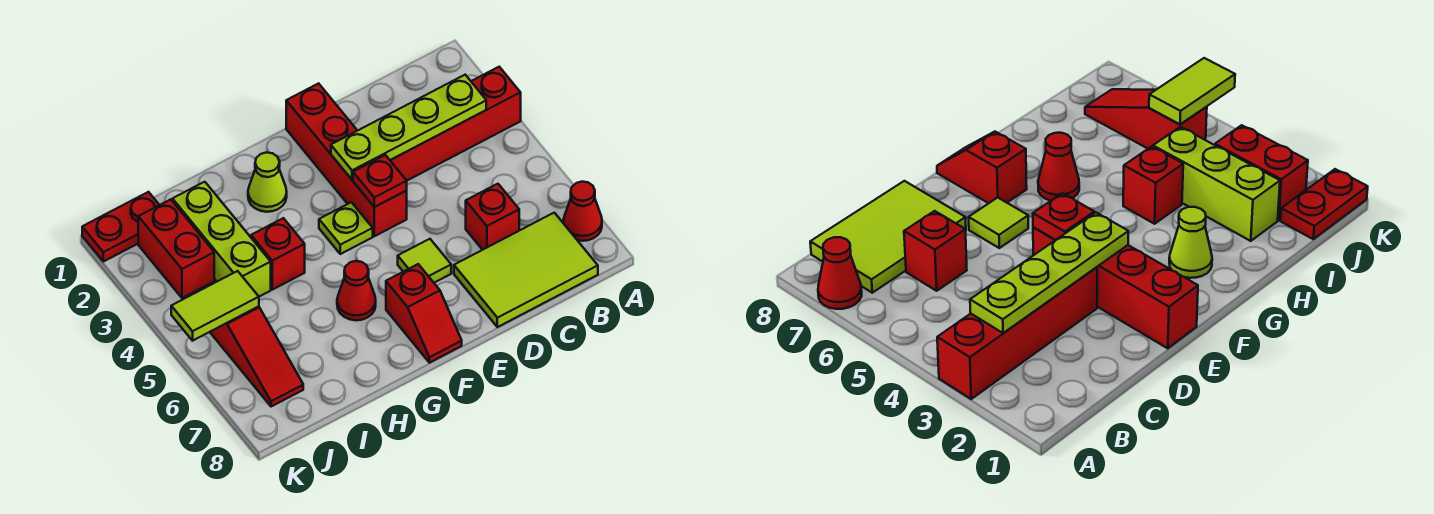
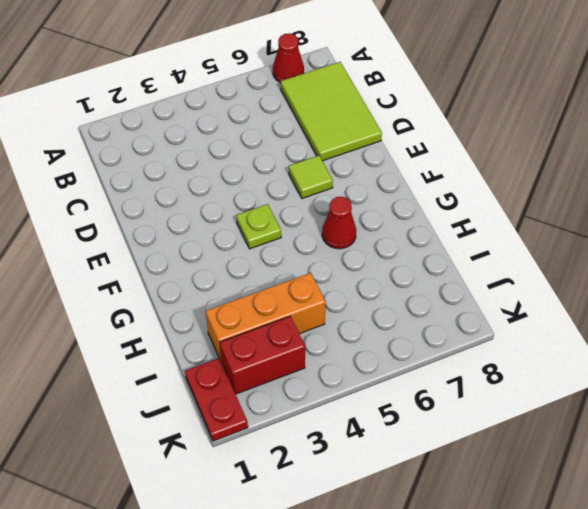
orange 1x3 brick [206,273,326,362] -> lime 1x3 brick [173,182,271,297]
none -> red 1x4 brick [390,67,521,180]
none -> red 1x1 brick [466,184,519,250]
none -> red 1x4 brick [286,83,407,236]

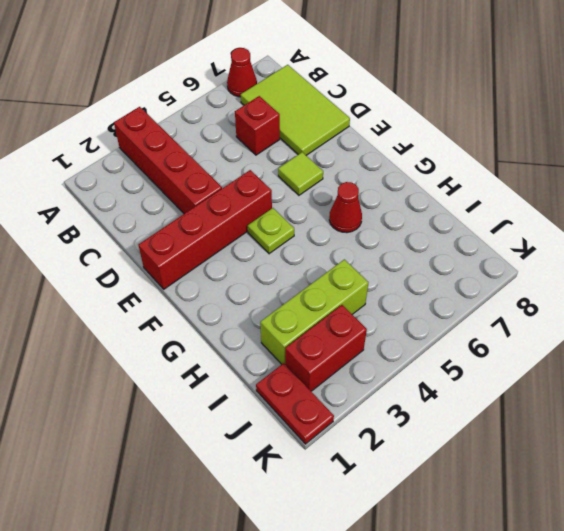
none -> red 1x2 slope [386,264,462,363]
none -> lime 1x1 cone [248,152,287,212]
none -> red 1x1 brick [251,218,305,290]

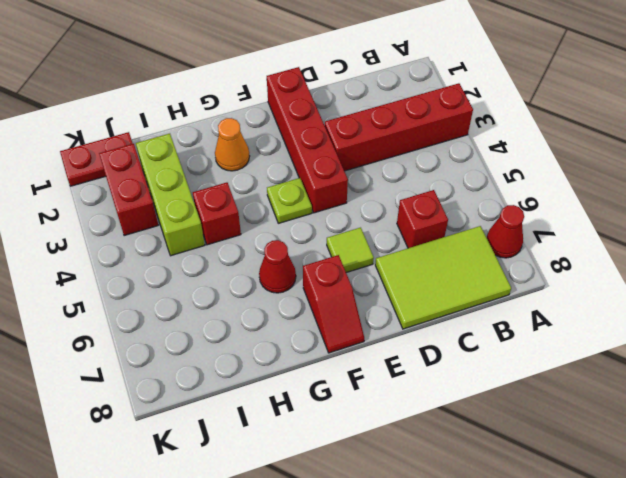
orange 1x1 cone [215,118,250,171] -> lime 1x1 cone [248,152,287,212]
none -> red 1x3 slope [210,306,303,407]
none -> lime 1x4 plate [331,75,486,180]
none -> red 1x1 plate [353,155,407,207]

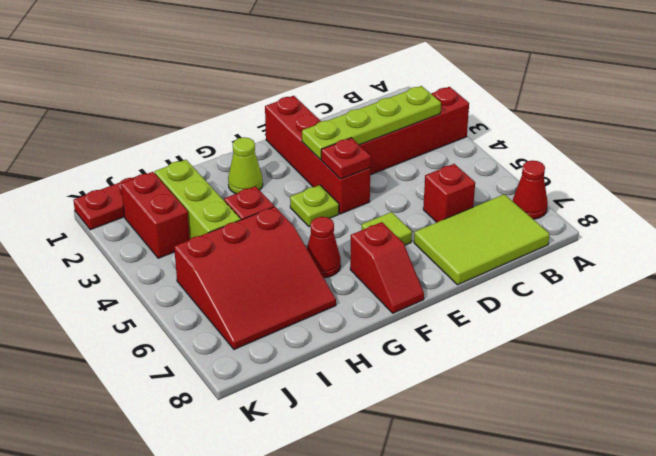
red 3x3 slope [174,207,336,349] -> red 1x3 slope [210,306,303,407]
none -> lime 1x2 tile [171,271,259,341]

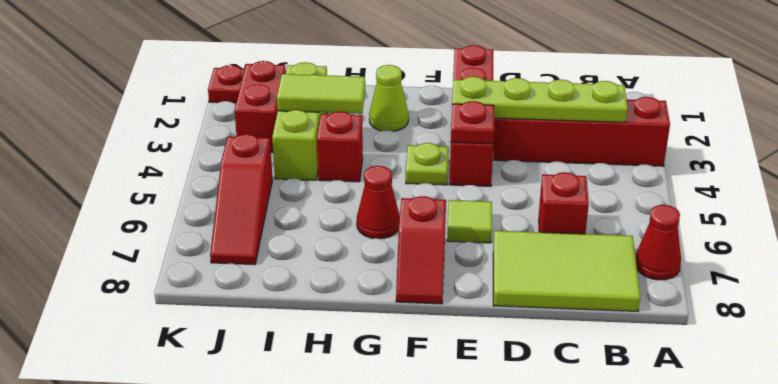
lime 1x2 tile [277,74,365,114] -> lime 1x2 tile moved to [171,271,259,341]

